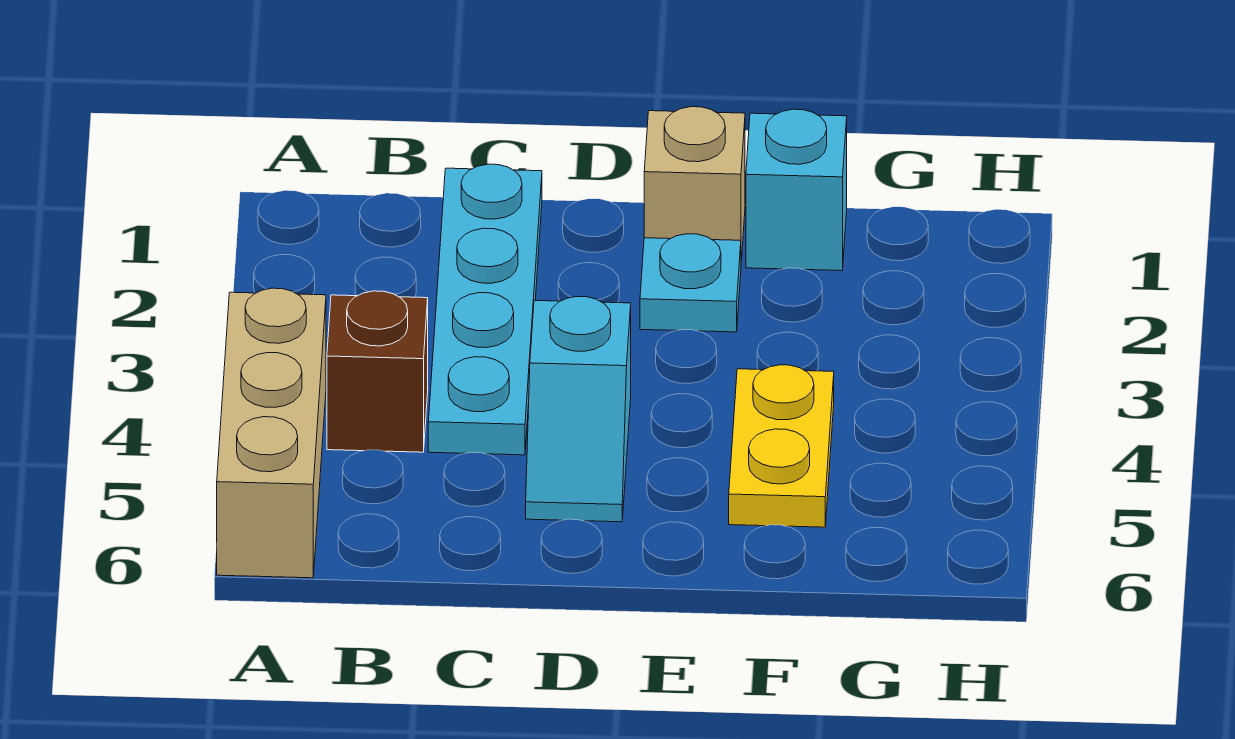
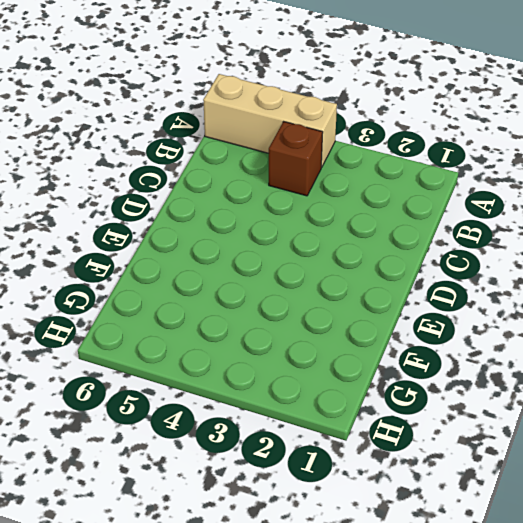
none -> cyan 1x4 plate [428,164,542,455]
none -> cyan 1x2 slope [526,297,631,522]

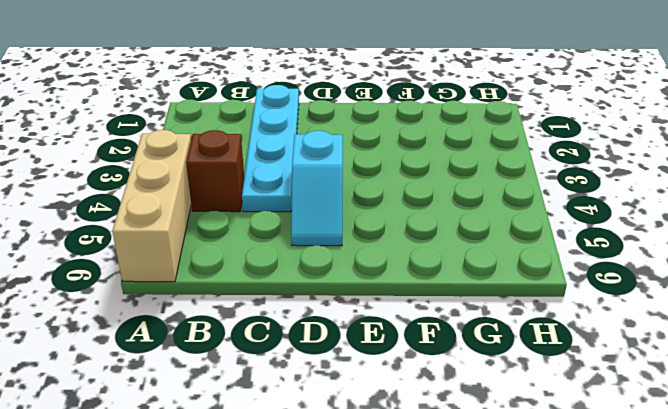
none -> tan 1x1 brick [644,107,745,261]
none -> cyan 1x1 plate [640,234,741,332]

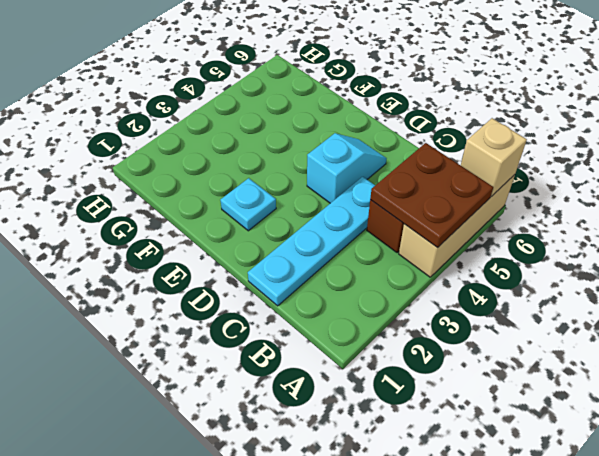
brown 2x2 plate [370,143,493,248] -> none
tan 1x1 brick [461,118,527,196] -> tan 1x1 brick moved to [644,107,745,261]
none -> cyan 1x1 brick [746,109,847,271]
none -> yellow 1x2 plate [729,365,834,527]

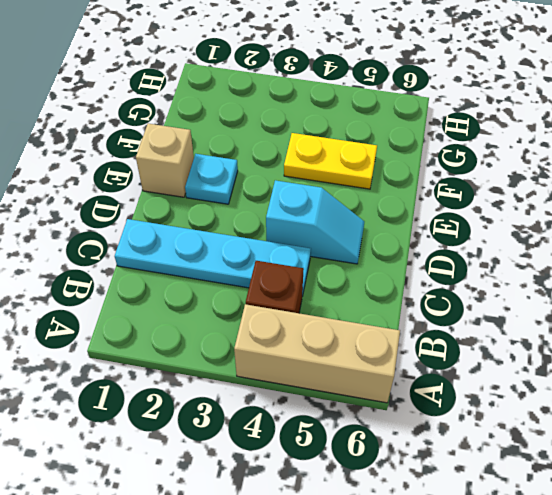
none -> cyan 1x1 brick [746,109,847,271]

